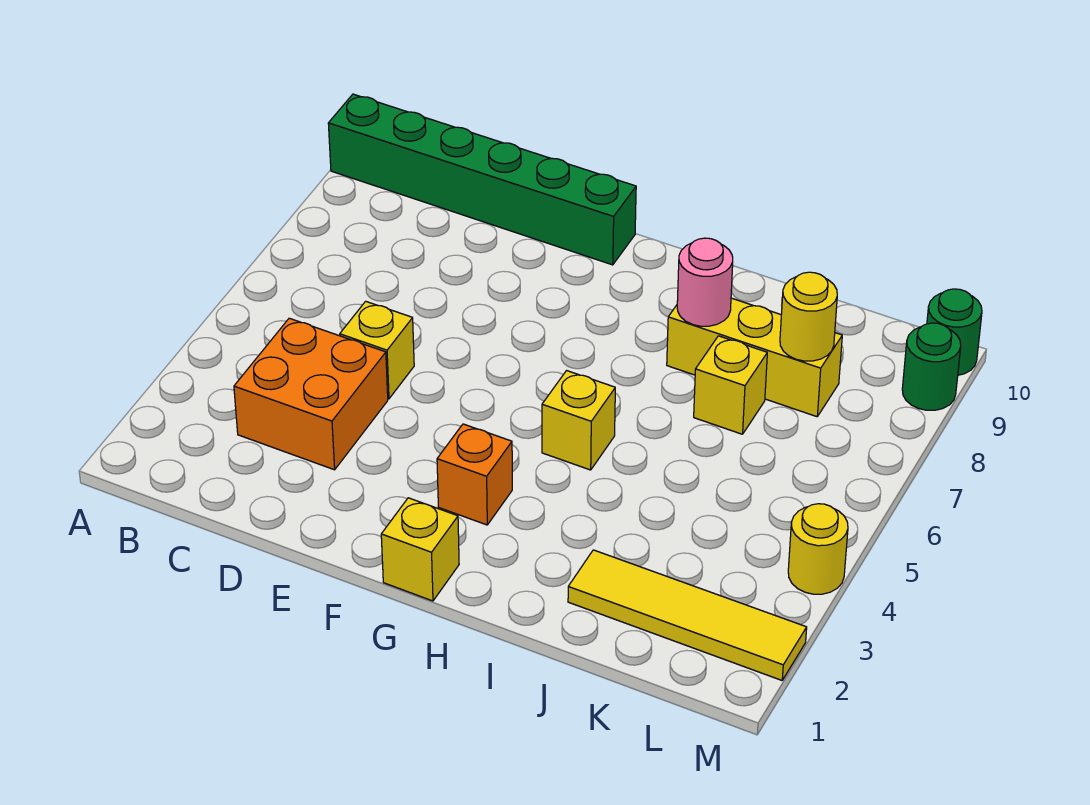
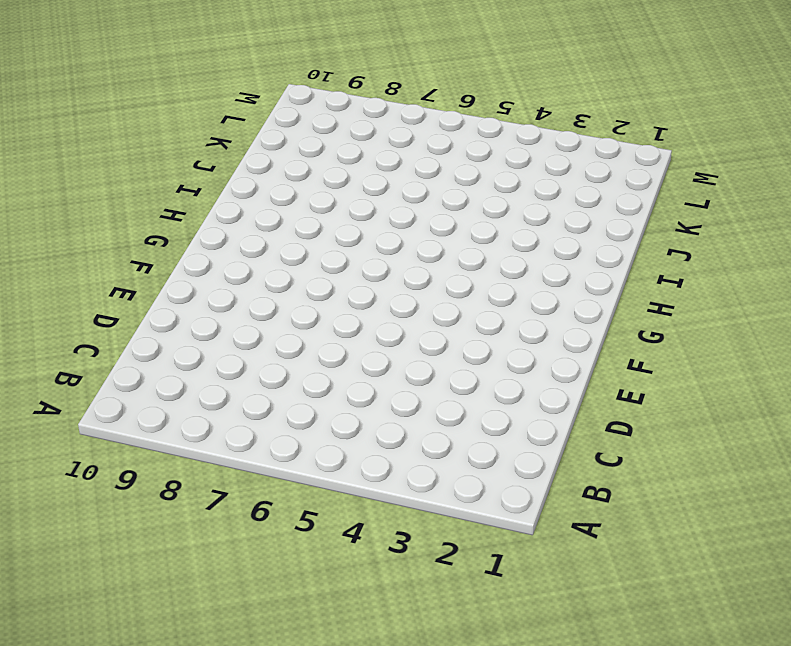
none -> green 1x6 brick [328,94,636,265]
none -> orange 2x2 brick [234,318,388,470]
none -> yellow 1x1 brick [340,301,414,399]

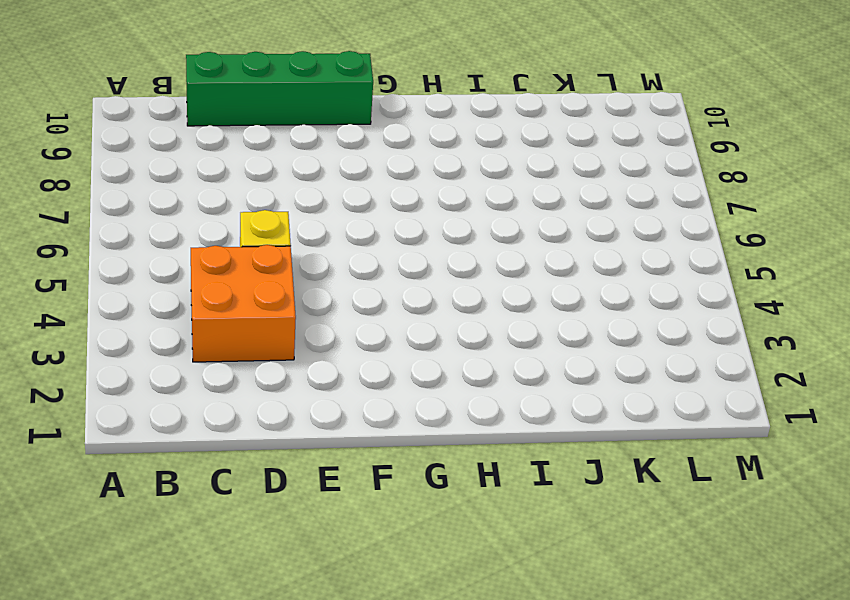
green 1x4 brick [186,51,373,126] -> green 1x6 brick [328,94,636,265]
none -> yellow 1x1 brick [381,498,459,601]
none -> orange 1x1 brick [437,424,512,525]
none -> yellow 1x1 brick [542,371,615,470]

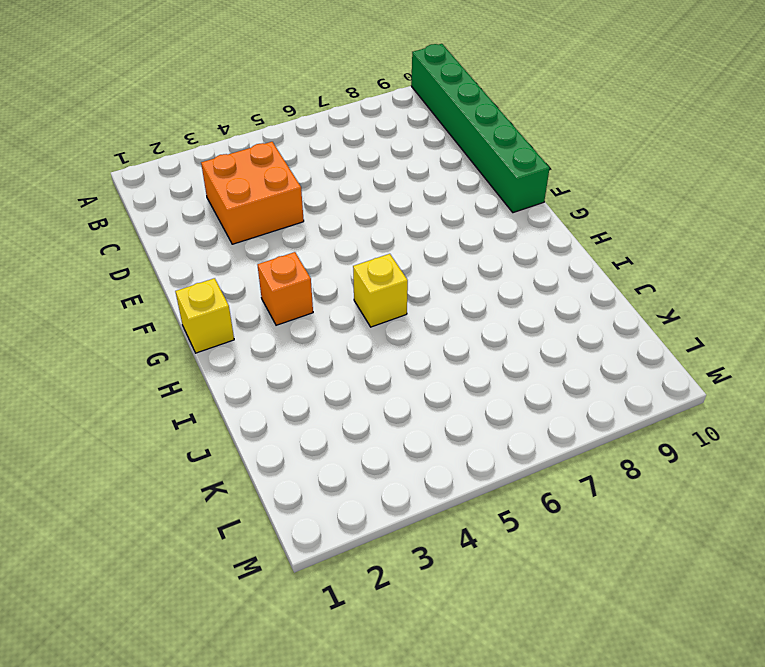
none -> yellow 1x1 brick [340,301,414,399]
none -> yellow 1x3 brick [667,298,842,417]
none -> yellow 1x4 tile [568,550,807,680]

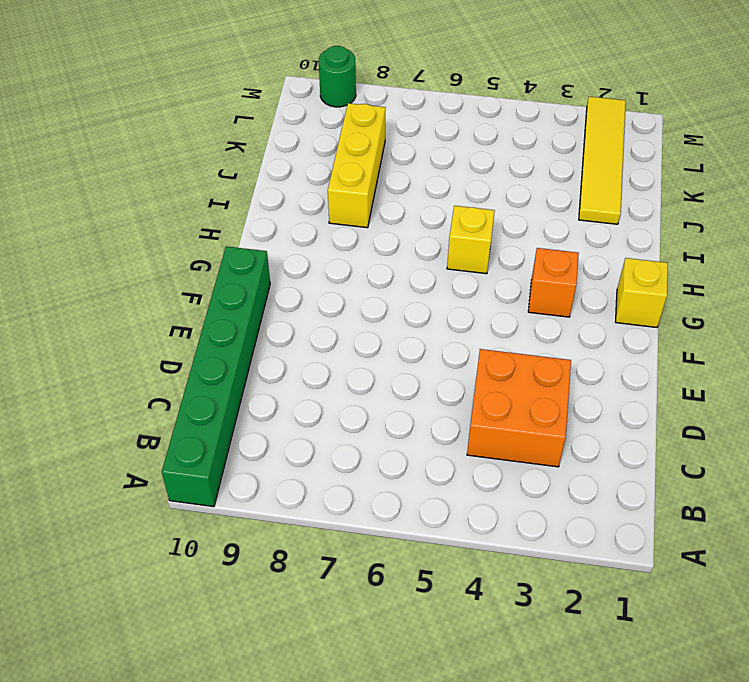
none -> yellow 1x1 brick [340,301,414,399]
none -> yellow 1x1 brick [694,336,767,434]
none -> yellow 1x1 round brick [788,504,848,594]

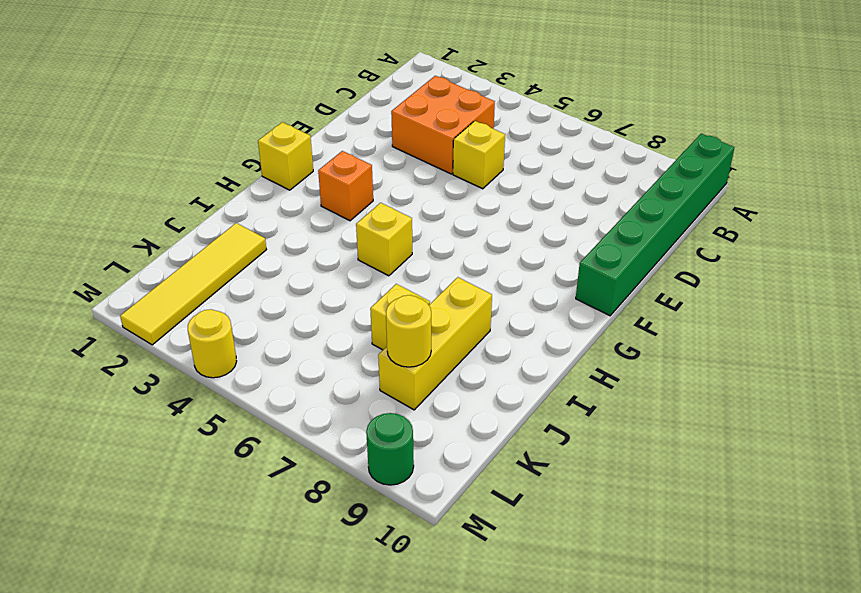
none -> green 1x1 round brick [927,289,982,375]
none -> pink 1x1 round brick [677,238,733,326]

